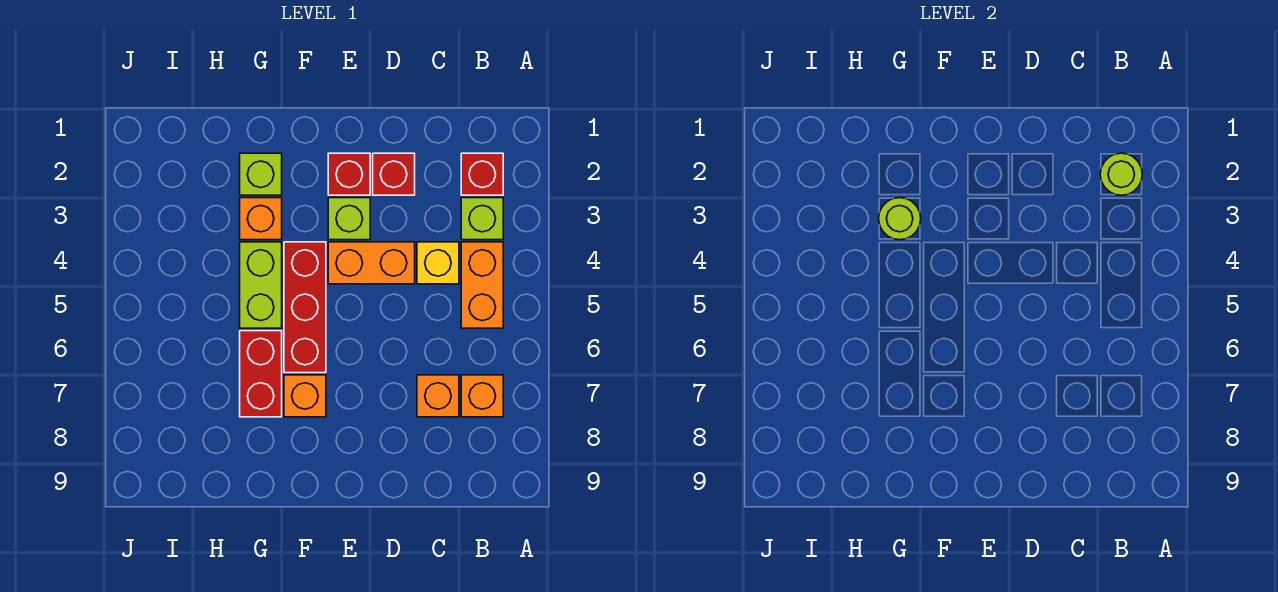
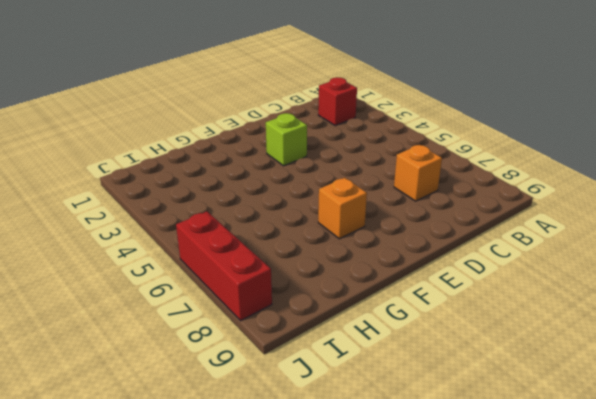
red 1x3 brick [176,211,272,321] -> red 1x3 brick moved to [284,242,326,373]
none -> lime 1x1 brick [461,198,503,240]
none -> orange 1x2 brick [461,242,503,328]
none -> orange 1x1 brick [461,375,503,417]

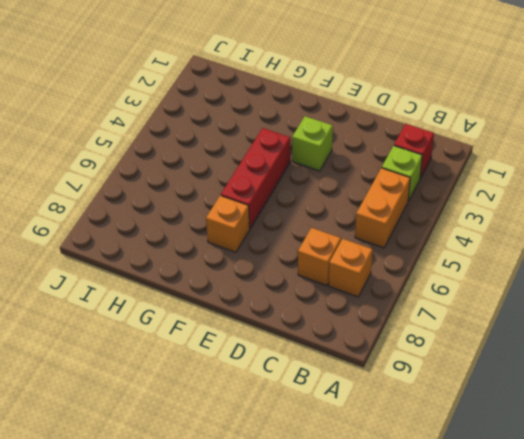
none -> yellow 1x1 brick [417,242,459,284]
none -> red 1x1 brick [373,153,415,195]
none -> orange 1x2 brick [328,242,415,284]

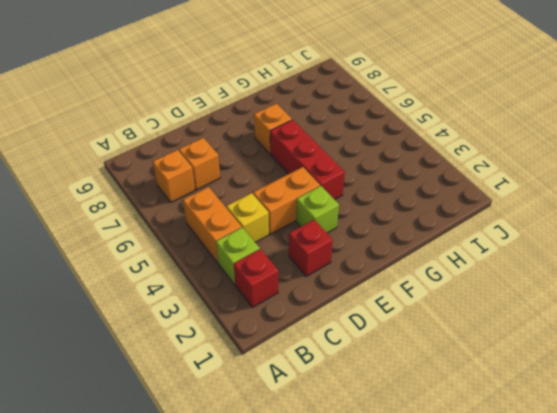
none -> red 1x1 brick [328,153,370,195]
none -> lime 1x1 brick [240,153,282,195]
none -> orange 1x1 brick [240,198,282,240]

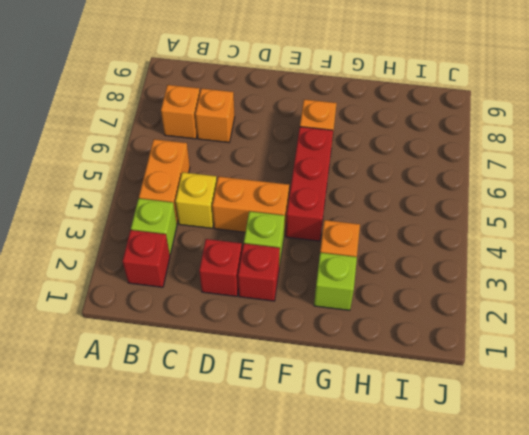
none -> lime 1x2 brick [240,242,282,328]
none -> red 1x2 brick [240,331,282,417]
none -> lime 1x1 round brick [1100,153,1142,195]

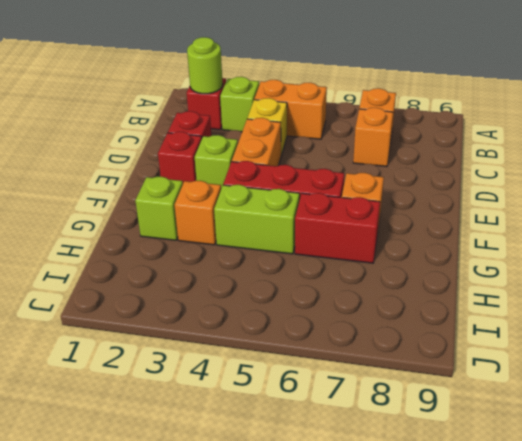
none -> lime 1x1 round brick [879,198,921,240]

